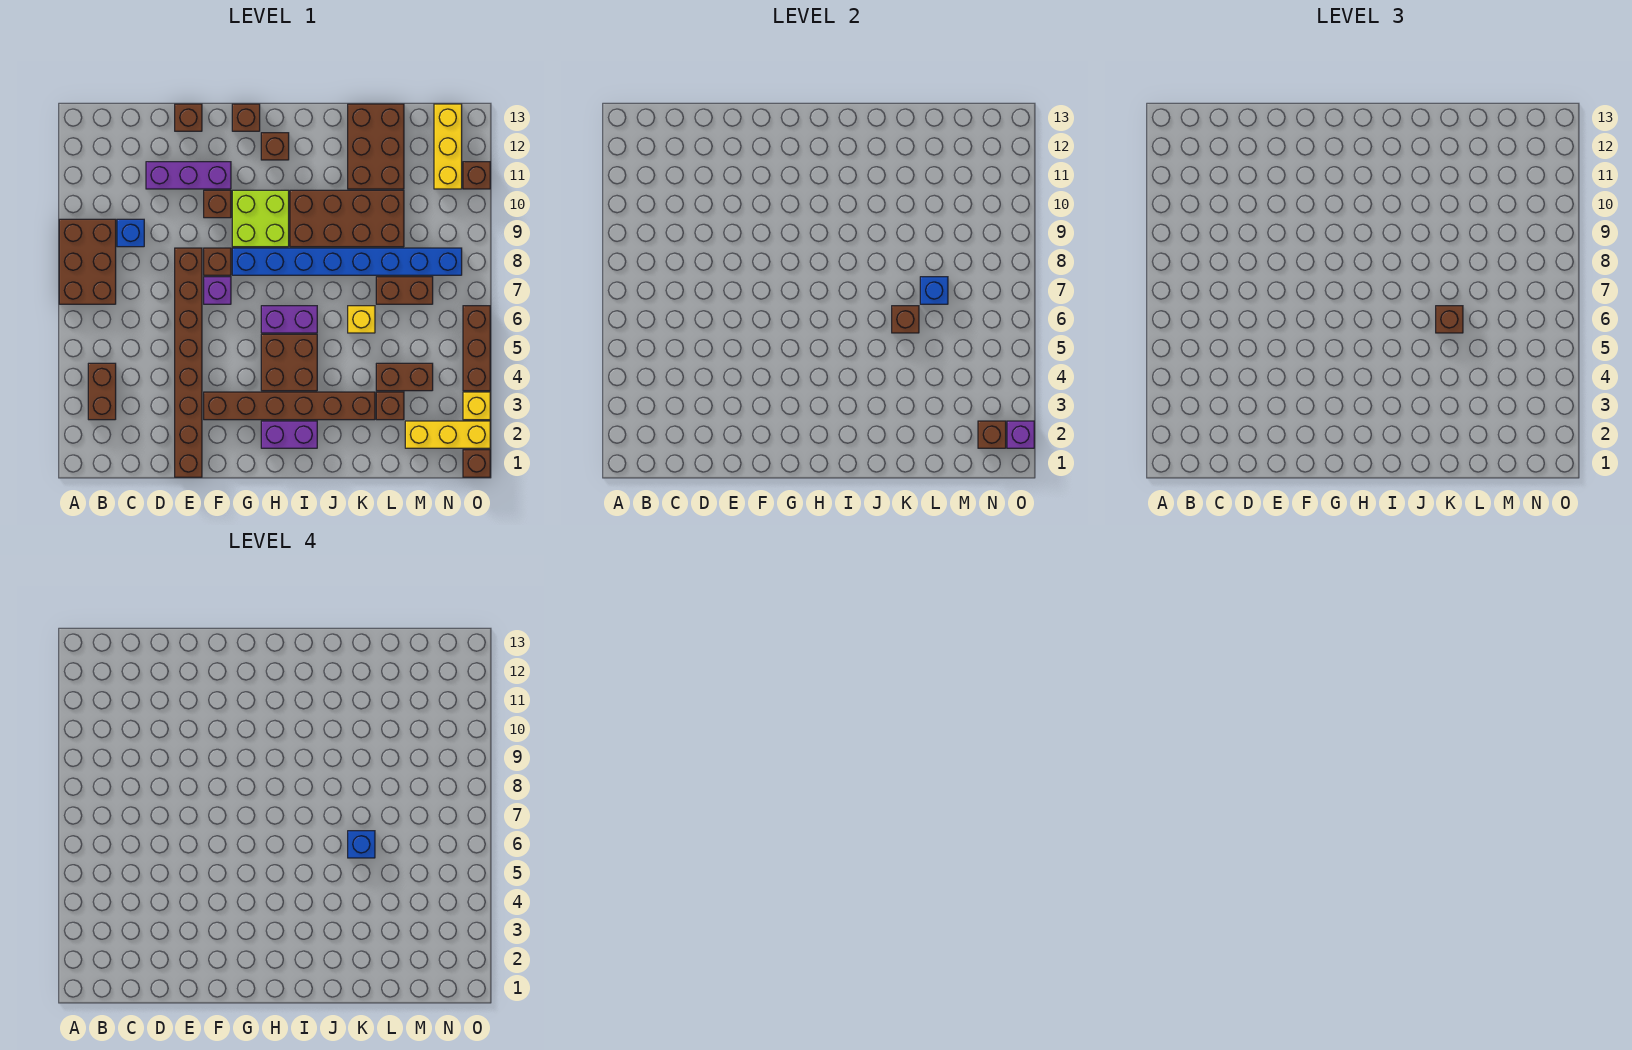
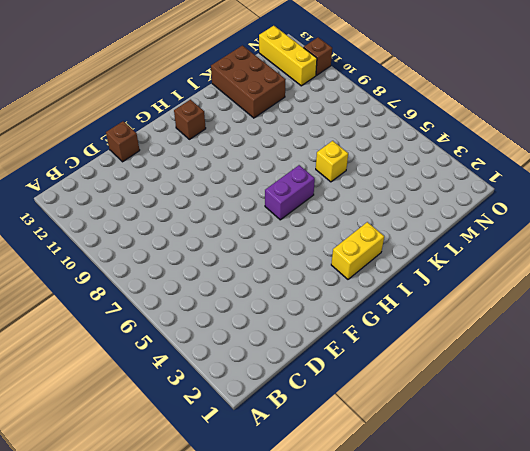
yellow 1x2 brick [331,222,384,279] -> purple 1x2 brick [261,421,317,448]
none -> brown 2x3 brick [59,219,116,304]
none -> brown 1x2 brick [88,363,116,420]
none -> blue 1x1 brick [117,219,144,247]
none -> purple 1x3 brick [146,162,231,189]

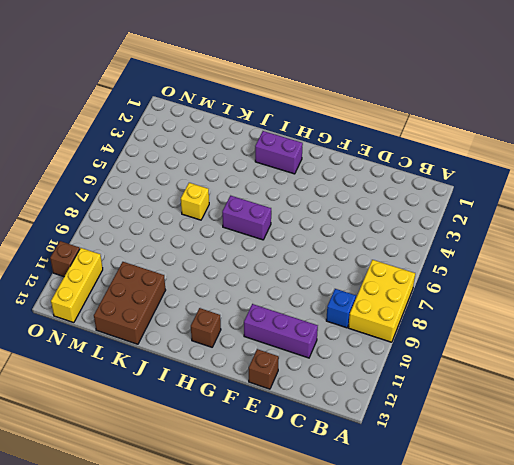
yellow 2x3 brick [348,260,415,342] -> brown 2x3 brick [59,219,116,304]
none -> brown 1x2 brick [88,363,116,420]
none -> brown 1x8 brick [175,248,202,477]
none -> brown 1x6 brick [204,392,375,420]
none -> purple 1x1 brick [204,277,231,304]

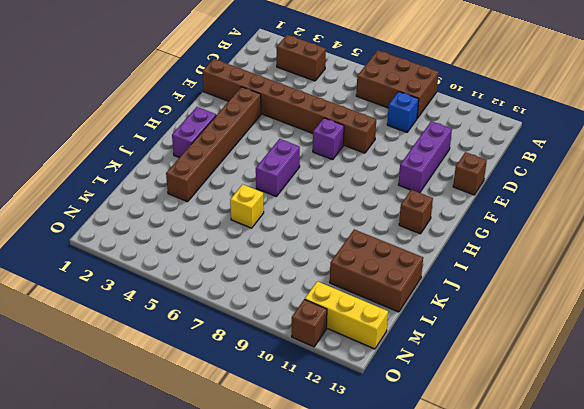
none -> brown 1x1 brick [204,248,231,275]
none -> brown 1x1 brick [204,190,231,218]
none -> blue 1x8 brick [232,248,462,275]
none -> lime 2x2 brick [232,190,289,247]

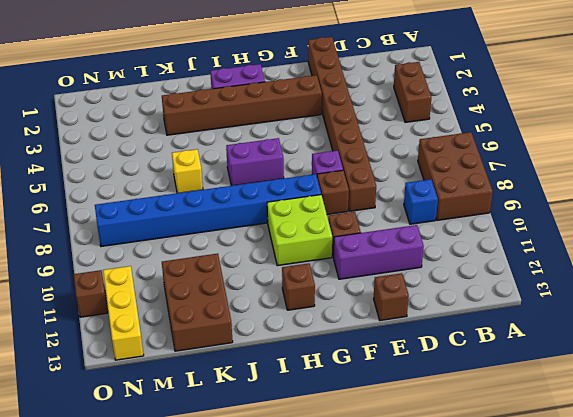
none -> brown 1x1 brick [232,104,260,131]
none -> brown 2x2 brick [261,334,317,391]
none -> brown 2x4 brick [290,190,404,247]
none -> brown 1x1 brick [376,392,404,420]

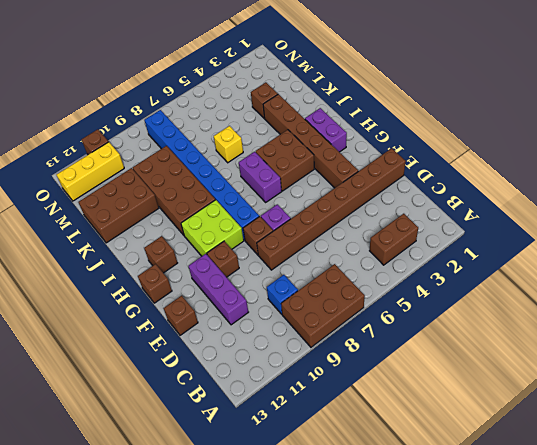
none -> brown 1x2 brick [376,363,433,391]
none -> brown 1x2 brick [376,277,433,304]
none -> yellow 1x3 brick [405,421,490,448]
none -> brown 1x1 brick [463,450,490,477]

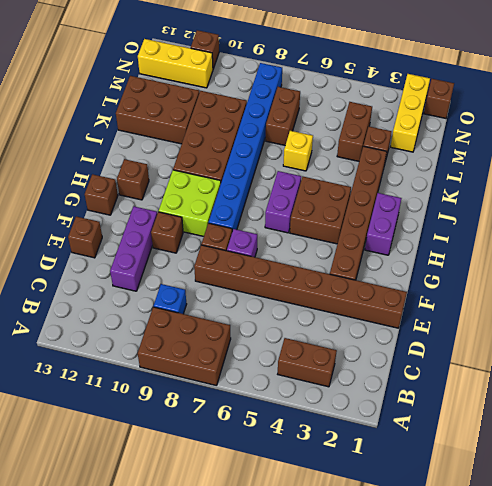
none -> yellow 1x1 brick [463,392,490,420]
none -> brown 1x3 brick [463,306,490,391]
none -> brown 1x1 brick [892,306,919,333]
none -> blue 1x1 brick [920,277,948,304]

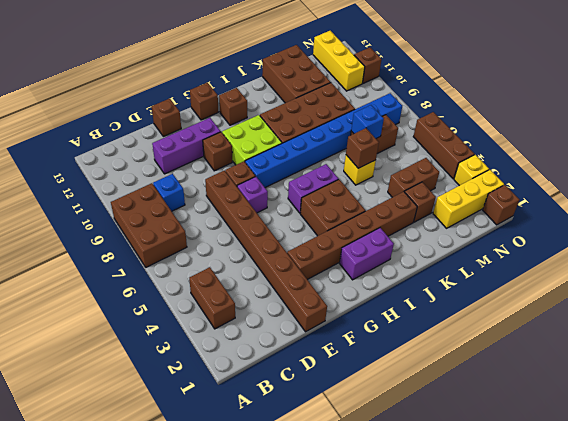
none -> brown 1x1 brick [978,421,1006,448]
none -> purple 1x1 brick [1007,421,1034,448]
none -> brown 1x1 brick [1436,306,1463,333]
none -> blue 1x1 brick [348,831,375,858]

